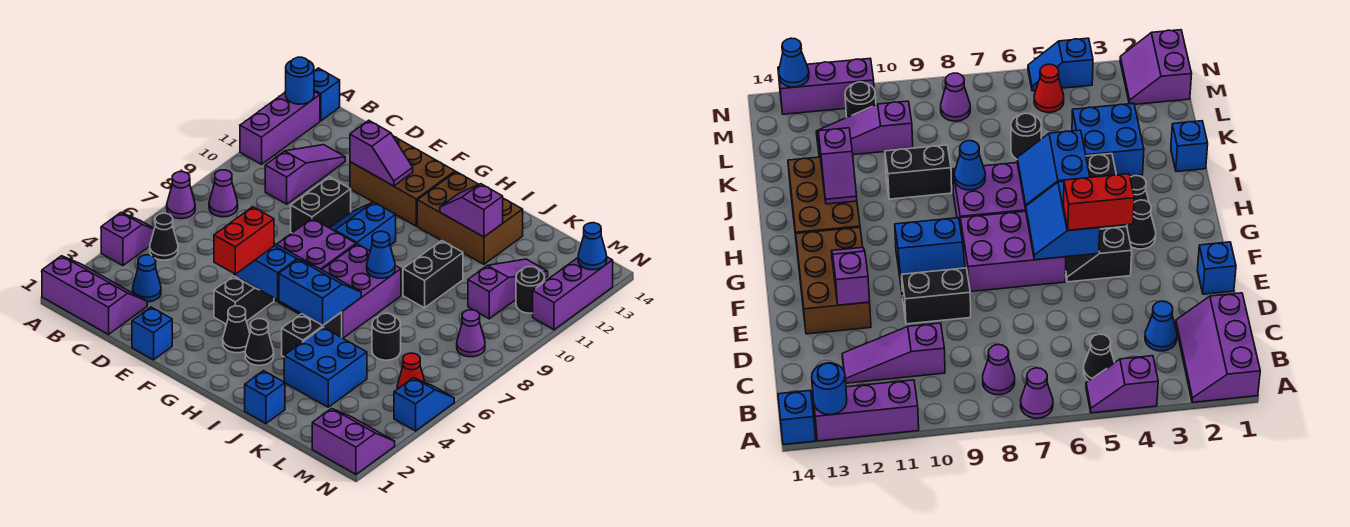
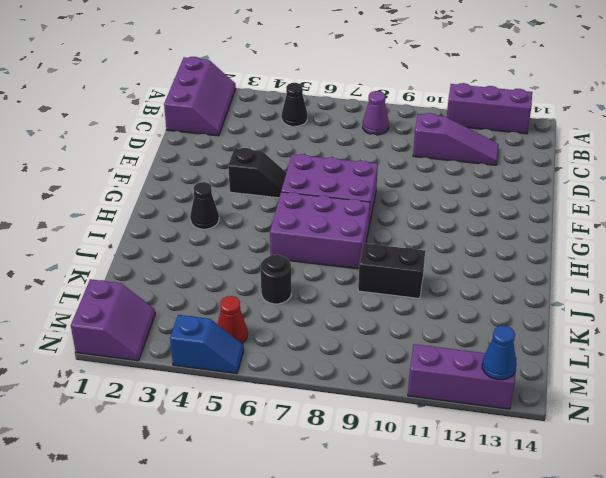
none -> purple 1x2 slope [101,213,154,266]
none -> purple 1x1 cone [167,172,195,219]
none -> blue 1x1 brick [314,68,340,121]
none -> blue 1x1 cone [133,255,161,302]

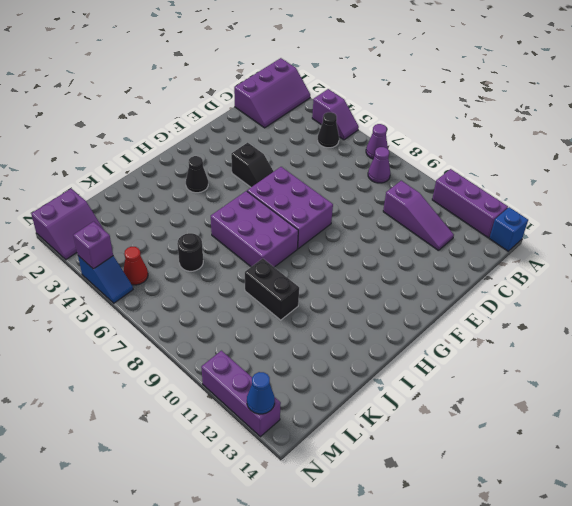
purple 1x1 brick [73,222,113,269] -> none
none -> blue 1x1 cone [133,255,161,302]
none -> blue 1x1 brick [132,307,172,360]
none -> black 1x2 brick [291,177,351,233]
none -> brown 2x3 brick [350,136,455,226]

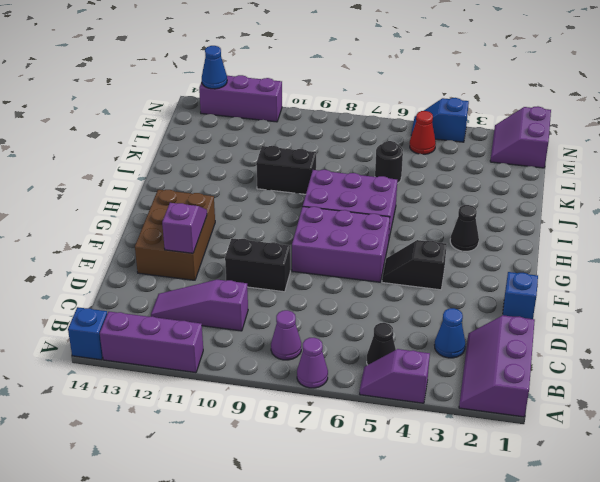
none -> blue 2x2 slope [330,202,396,251]
none -> black 1x1 cone [223,306,250,353]
none -> brown 2x3 brick [417,172,523,264]
none -> black 1x2 brick [282,312,342,357]

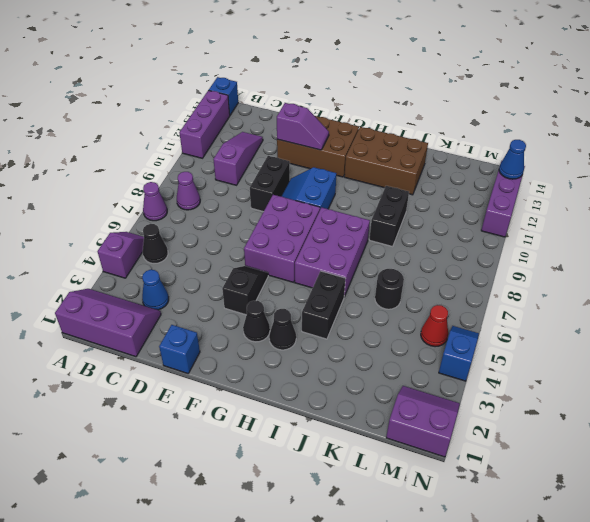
none -> blue 1x1 brick [245,371,285,423]
none -> blue 2x2 brick [284,327,367,407]
none -> purple 1x3 slope [468,259,548,319]
none -> purple 1x1 cone [457,310,485,357]

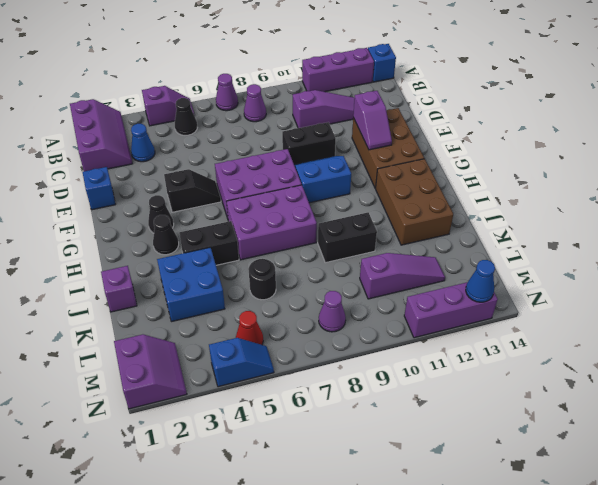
purple 1x1 brick [101,266,137,312] -> blue 1x1 brick [245,371,285,423]
none -> black 1x1 round brick [516,267,545,313]
none -> blue 1x1 round brick [286,57,314,104]
none -> blue 2x2 slope [234,243,314,300]
none -> blue 2x2 slope [279,259,361,325]

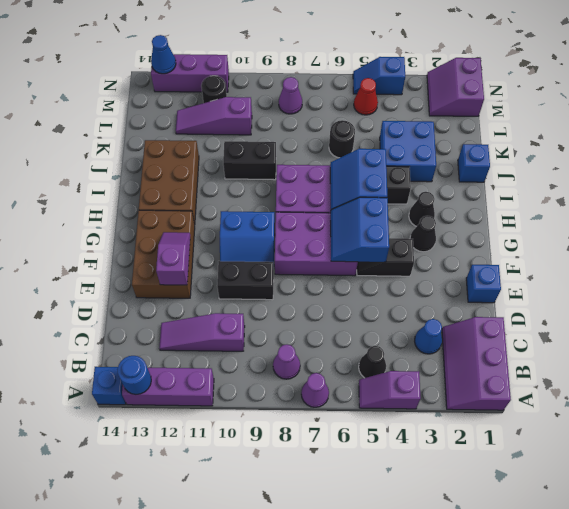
none -> blue 1x1 cone [367,231,395,278]
none -> purple 1x2 slope [440,184,503,237]
none -> red 1x2 brick [214,207,274,274]

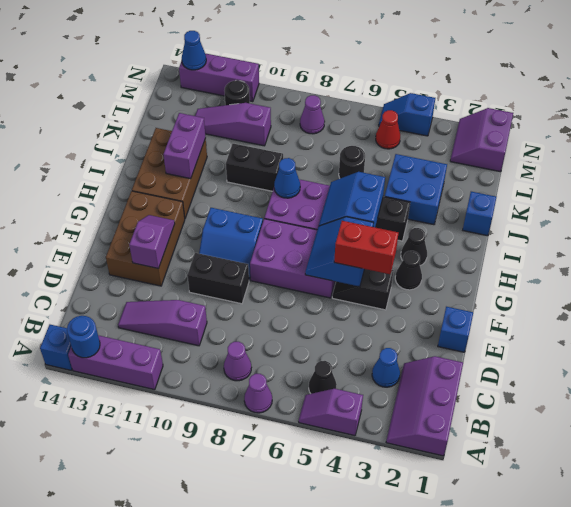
purple 1x2 brick [163,113,206,179] -> purple 1x2 slope [440,184,503,237]

